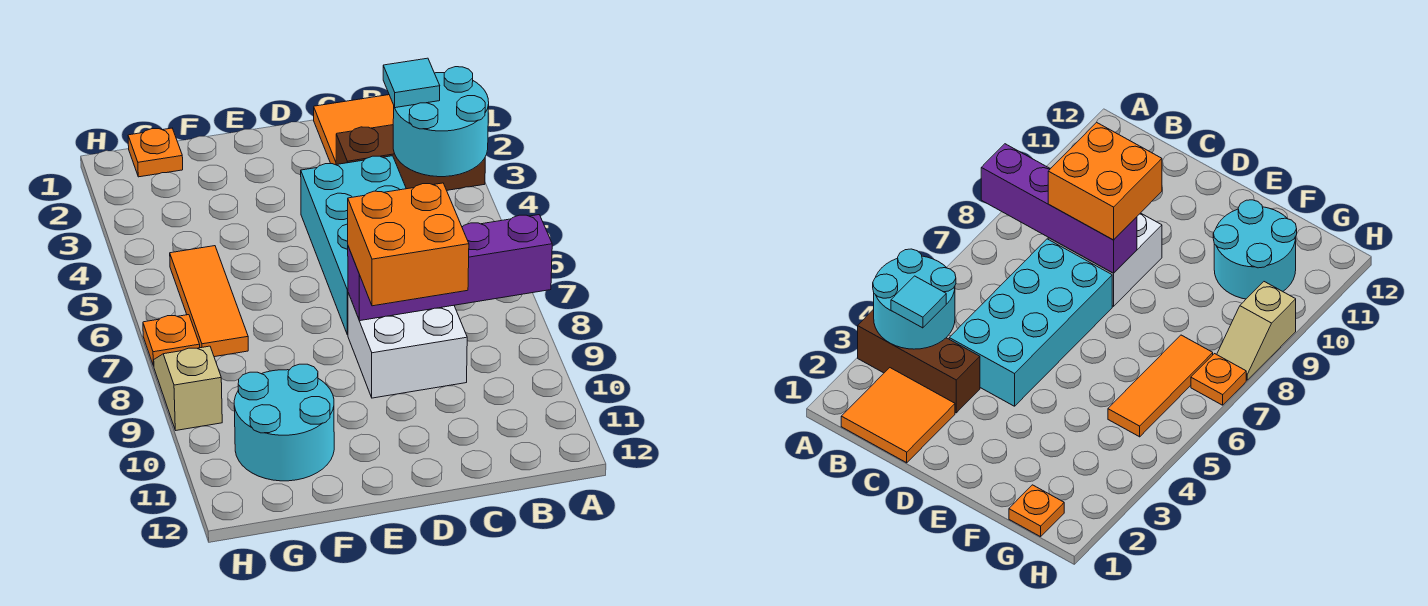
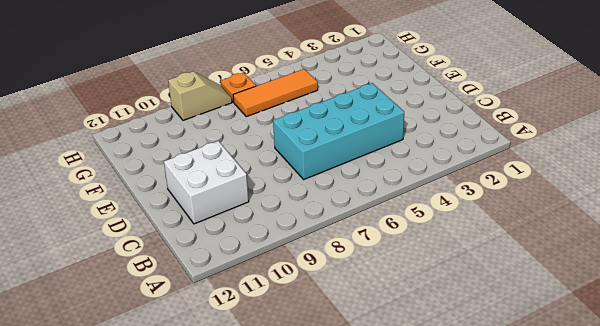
white 2x2 brick [164,141,249,224] -> white 2x2 brick moved to [348,293,467,398]
none -> brown 1x3 brick [336,125,485,190]
none -> orange 2x2 tile [314,95,394,165]
none -> cyan 2x2 round brick [234,364,334,481]

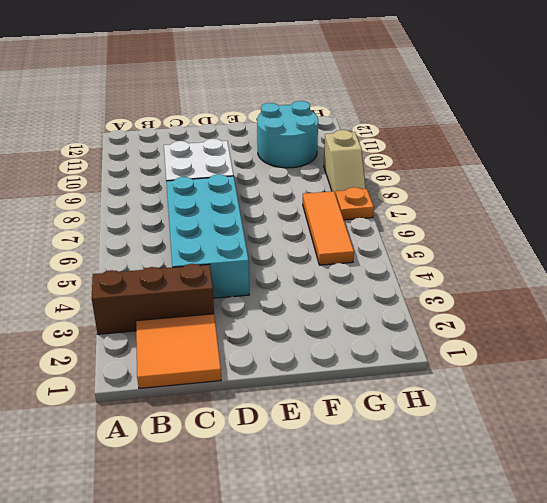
none -> orange 1x1 plate [128,128,183,177]
none -> cyan 2x2 round brick [393,67,489,177]
none -> purple 1x4 brick [348,215,552,321]

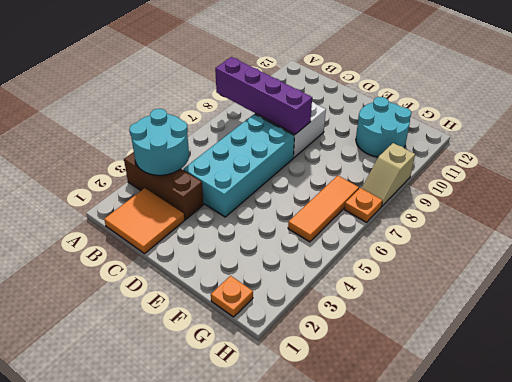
none -> cyan 1x1 tile [383,58,440,108]
none -> orange 2x2 brick [348,183,469,306]

